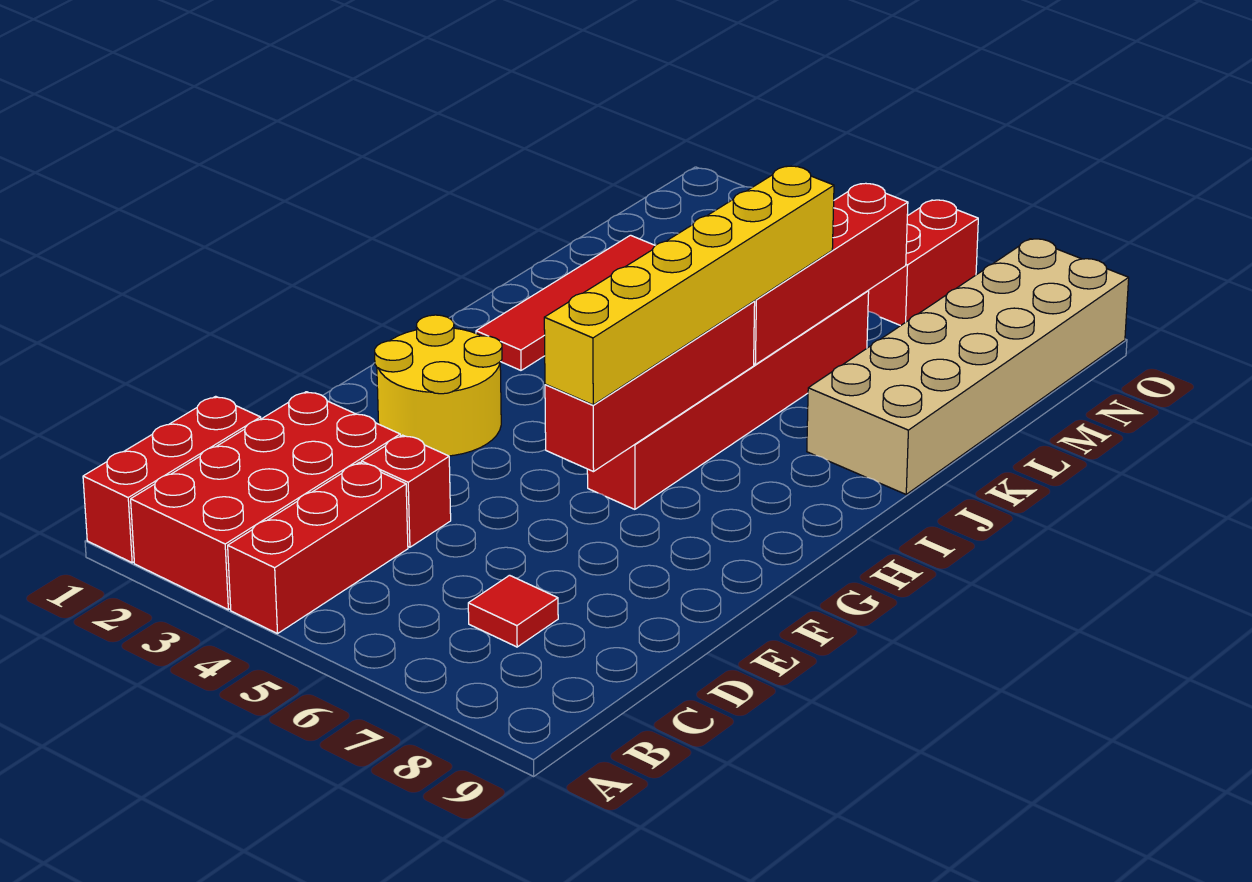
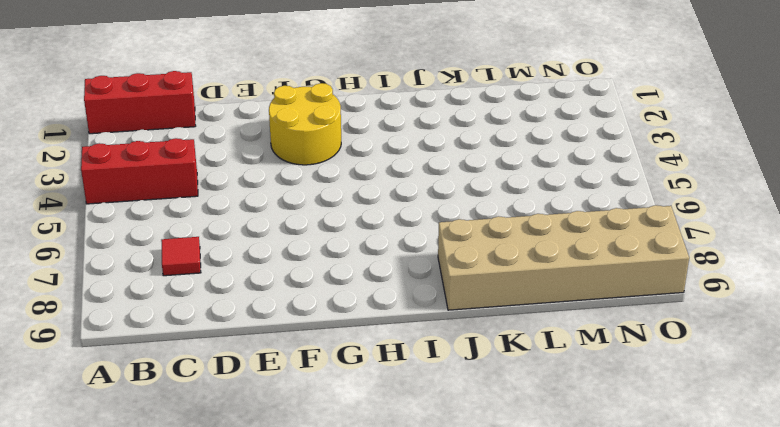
none -> red 2x4 brick [131,392,400,610]
none -> red 1x1 brick [361,435,451,547]
none -> red 1x6 brick [587,291,869,509]

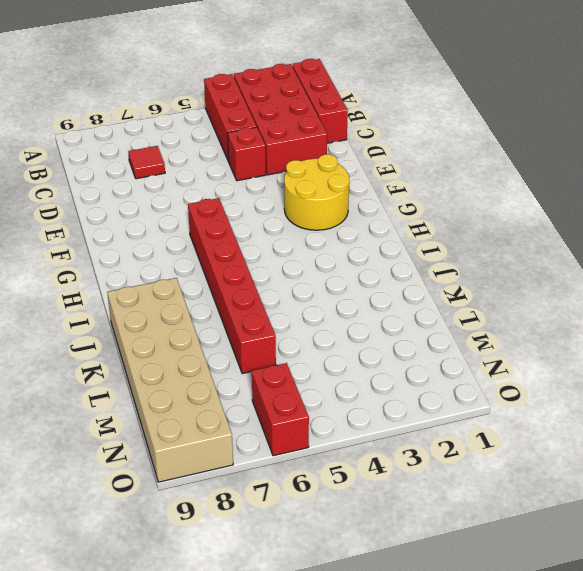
none -> red 1x4 tile [476,235,655,370]
none -> red 1x4 brick [545,301,755,472]
none -> red 1x4 brick [754,183,908,365]

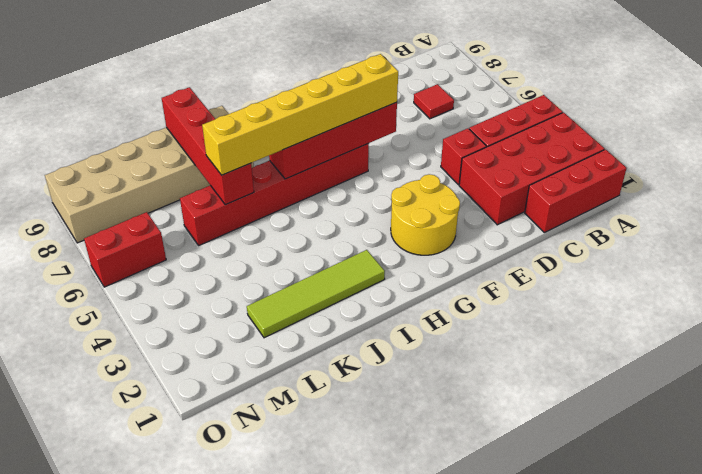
lime 1x4 tile [247,250,385,338] -> red 1x4 tile [476,235,655,370]
red 1x4 brick [162,87,254,205] -> red 1x4 brick turned to [754,183,908,365]

